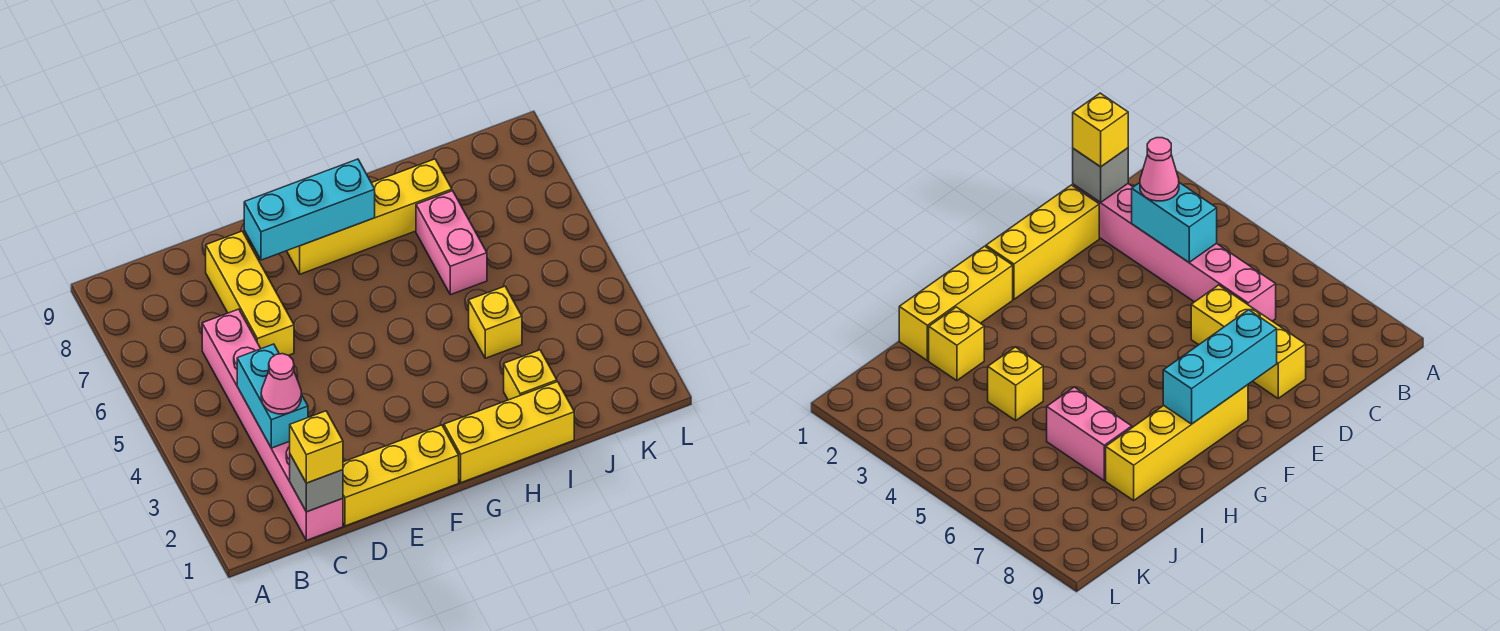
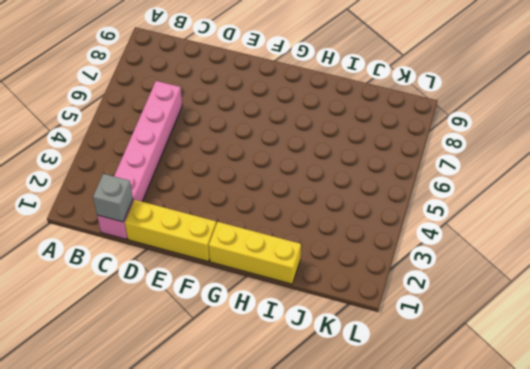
none -> yellow 1x3 brick [206,231,294,355]
none -> yellow 1x4 brick [287,159,452,274]
none -> yellow 1x1 brick [504,350,557,400]

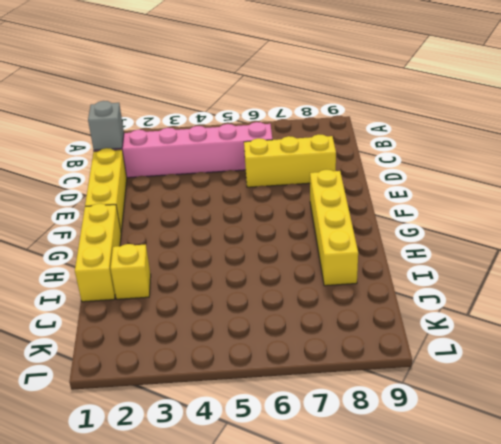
none -> yellow 1x1 brick [469,286,522,358]
none -> pink 1x2 brick [416,191,487,295]
none -> cyan 1x2 brick [237,344,308,448]

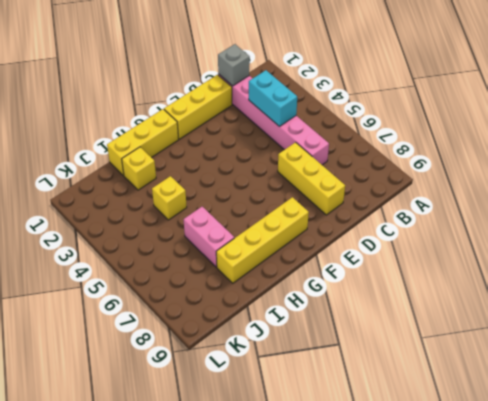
none -> cyan 1x3 brick [244,159,375,260]
none -> yellow 1x1 brick [290,411,343,483]
none -> pink 1x1 cone [261,354,301,414]

